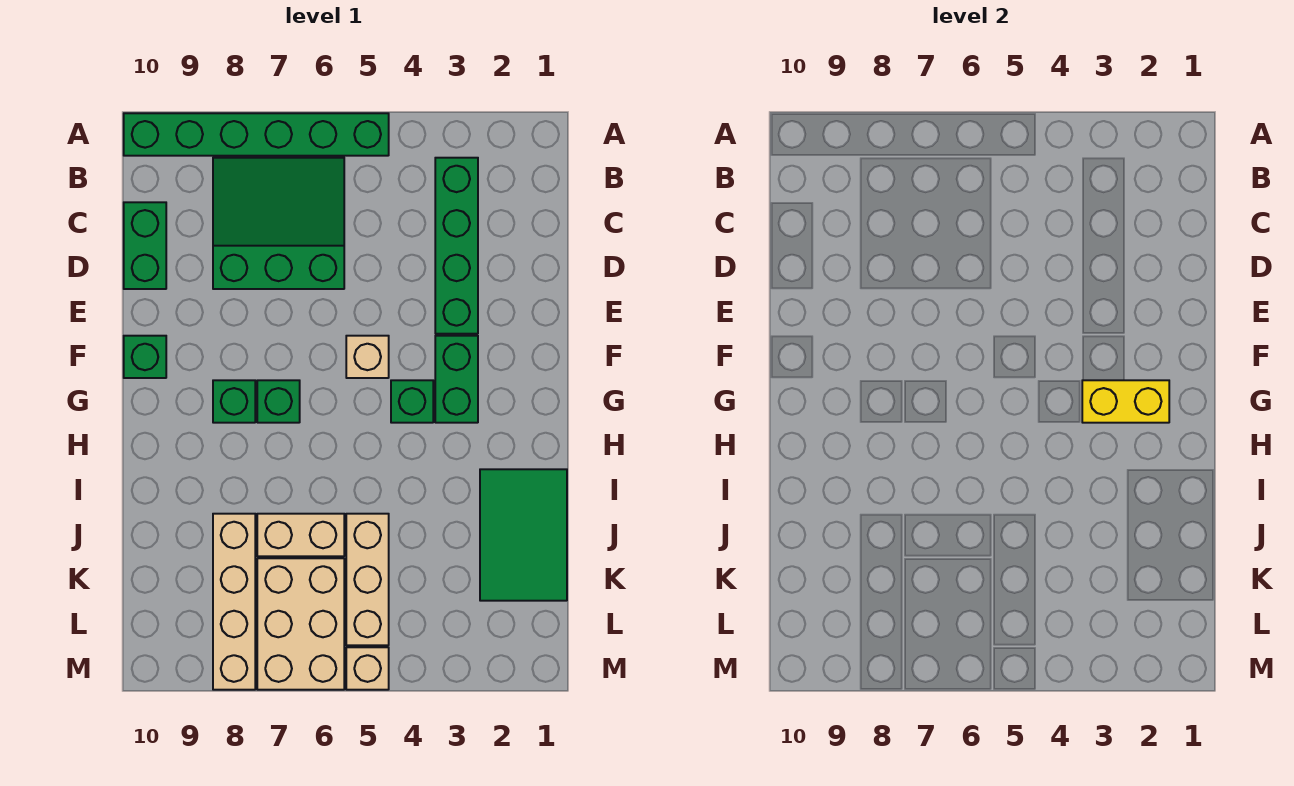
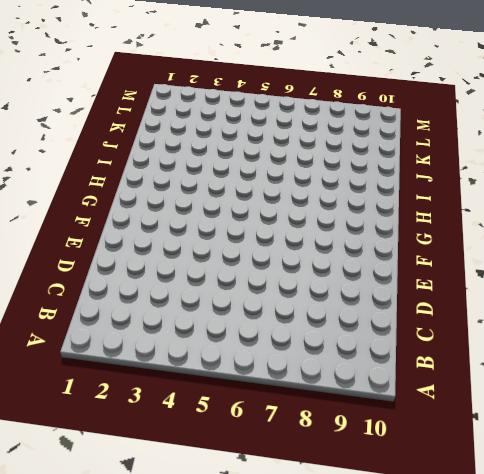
none -> green 1x6 brick [124,113,389,156]
none -> green 1x4 brick [435,158,478,334]
none -> green 3x3 slope [213,158,344,289]

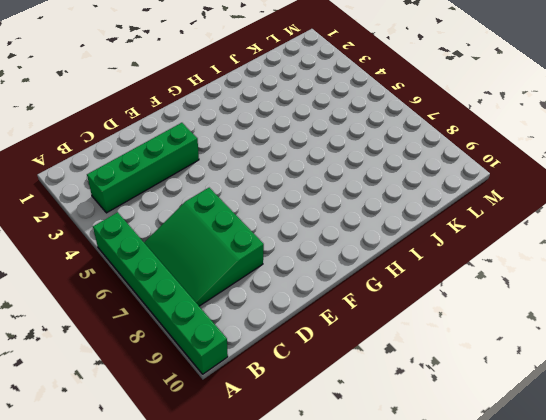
none -> green 1x2 brick [124,202,166,289]
none -> green 1x2 brick [435,336,478,423]
none -> tan 1x1 brick [346,336,389,378]

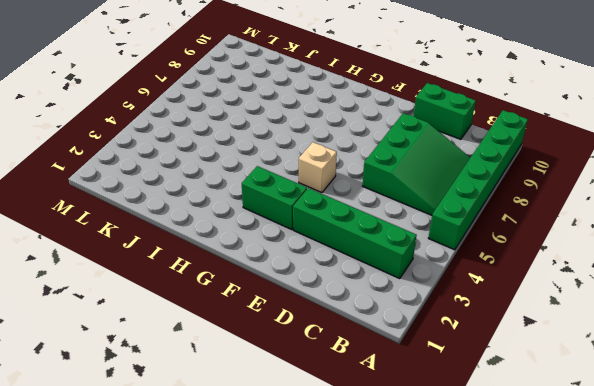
none -> green 1x1 brick [124,336,166,378]
none -> green 1x1 brick [391,380,433,423]
none -> green 1x1 brick [257,380,300,423]

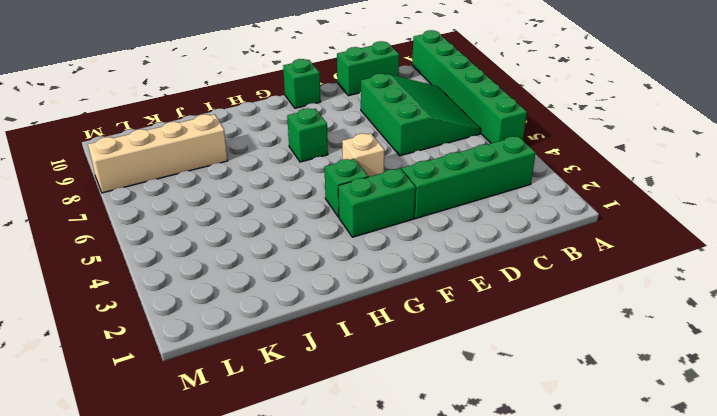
none -> green 1x1 brick [213,380,255,423]
none -> green 2x3 tile [480,469,567,601]
none -> tan 1x3 brick [346,514,389,645]

